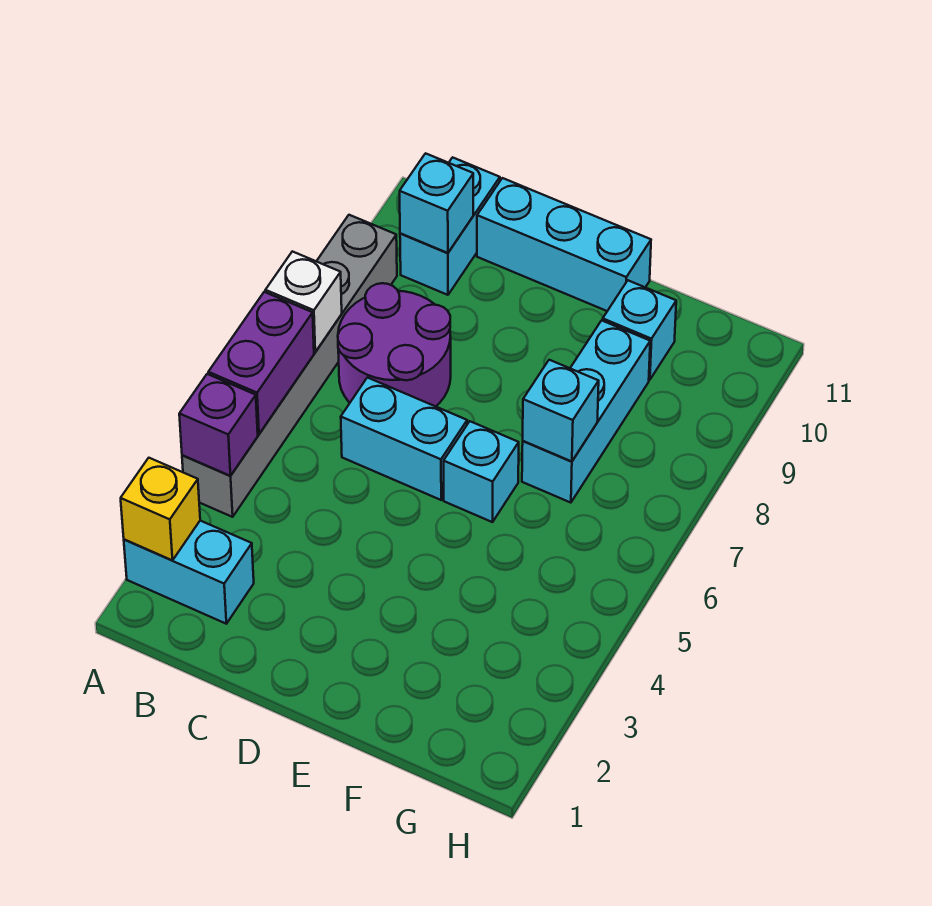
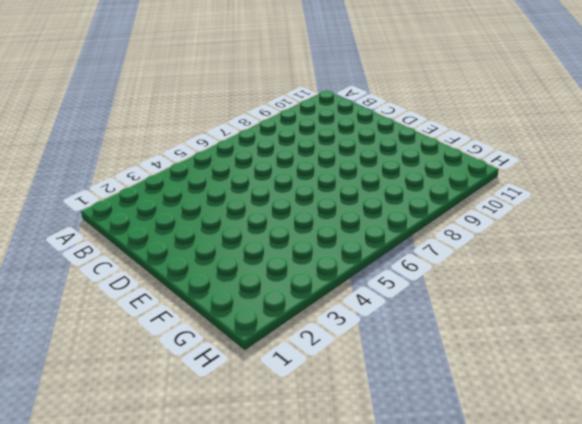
none -> cyan 1x2 brick [124,521,254,624]
none -> grey 1x6 brick [182,215,397,517]
none -> purple 2x2 round brick [338,283,451,406]

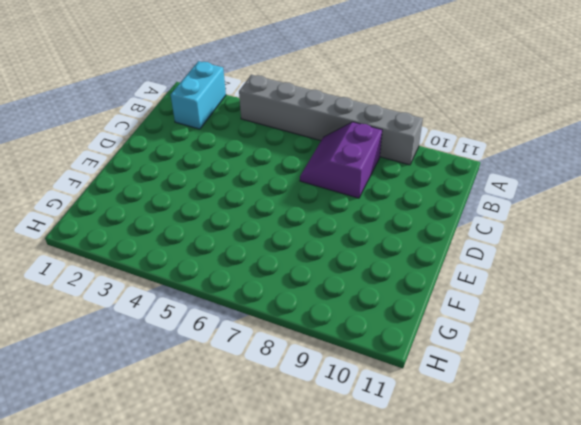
purple 2x2 slope [300,122,382,198] -> purple 2x2 round brick [338,283,451,406]
none -> cyan 1x2 brick [400,157,500,295]
none -> cyan 1x2 brick [341,378,467,500]
none -> cyan 1x3 brick [477,178,651,311]

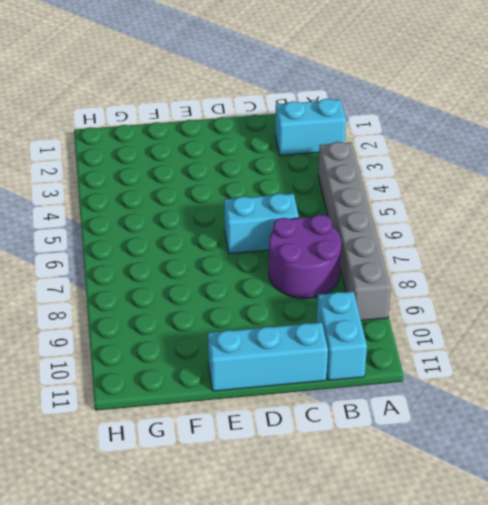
none -> cyan 1x1 brick [444,421,519,522]
none -> cyan 1x3 brick [522,320,650,503]
none -> cyan 1x1 brick [603,281,676,380]

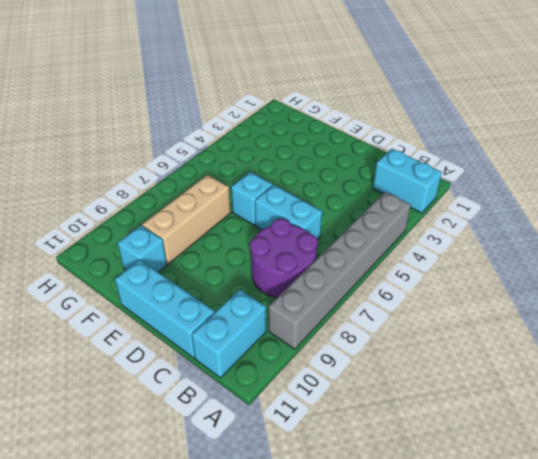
tan 1x3 brick [142,175,231,264] -> cyan 1x3 brick [522,320,650,503]
none -> yellow 1x1 brick [121,458,200,560]
none -> purple 1x1 brick [179,374,258,476]
none -> purple 1x2 brick [208,292,314,434]

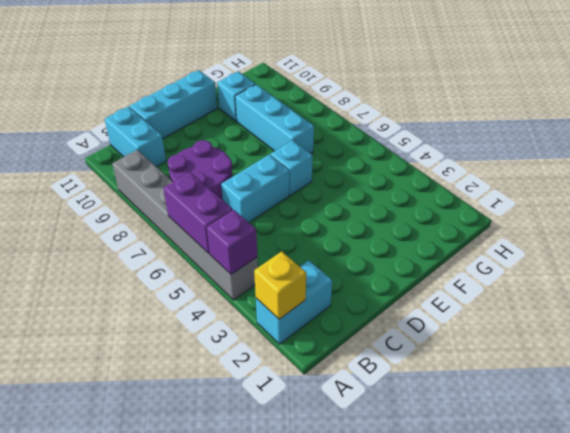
none -> white 1x1 brick [265,251,342,352]
none -> cyan 1x1 brick [400,153,473,253]
none -> cyan 1x1 brick [523,360,599,462]

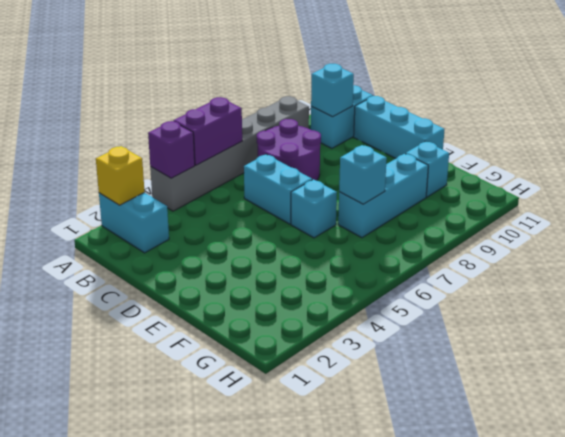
none -> white 1x1 brick [265,251,342,352]

